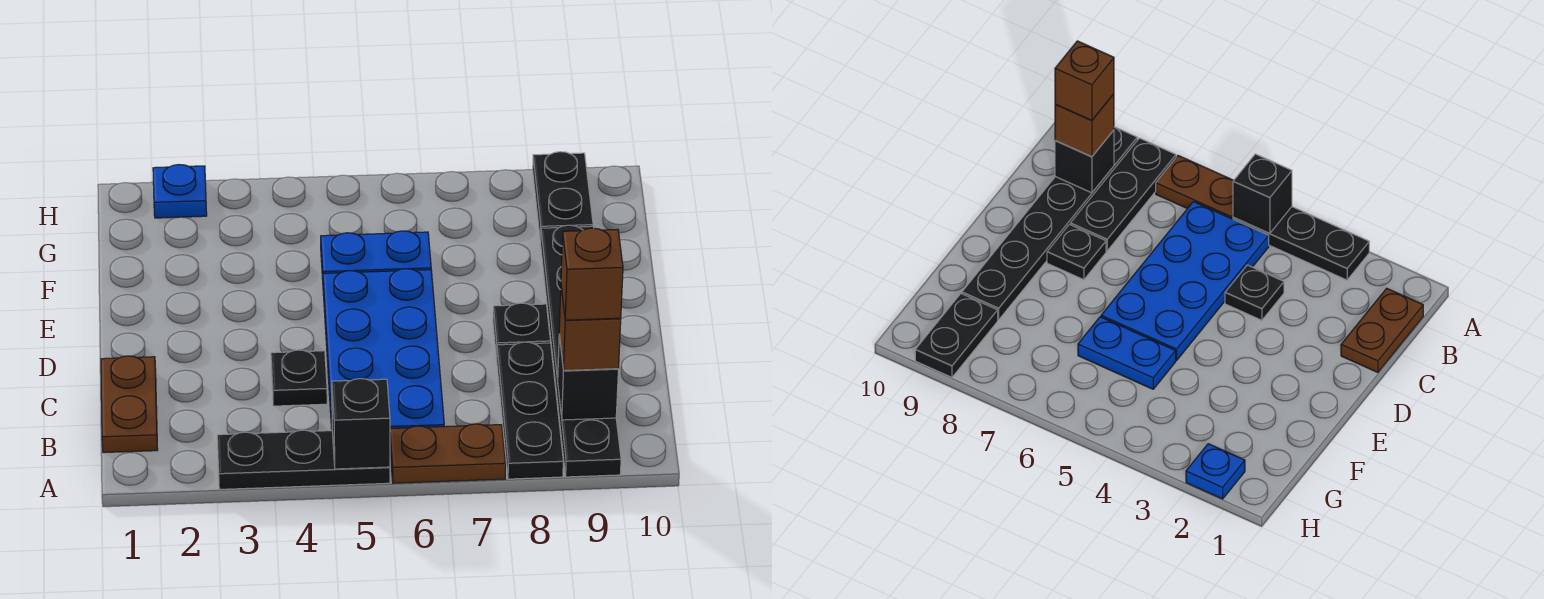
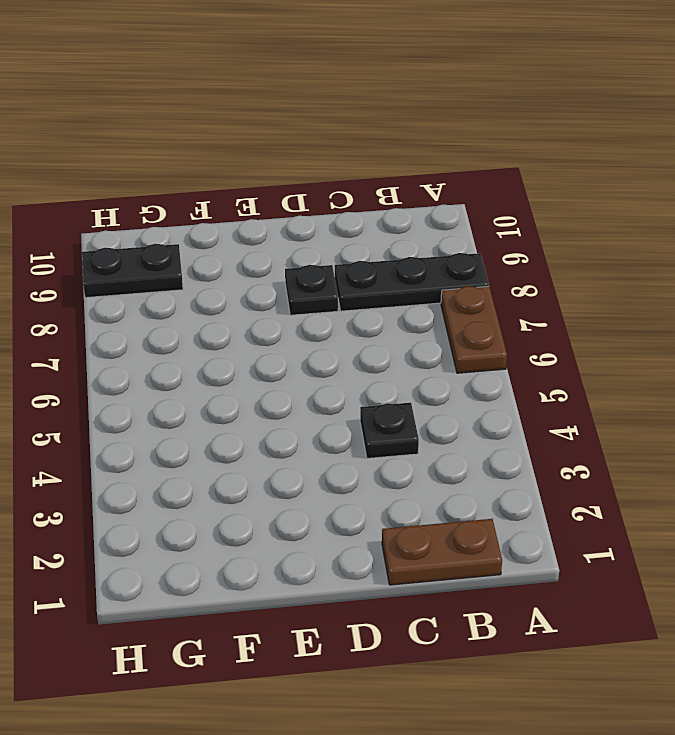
none -> black 1x3 plate [217,430,390,489]
none -> black 1x6 plate [541,225,621,477]
none -> blue 2x4 plate [323,269,444,429]

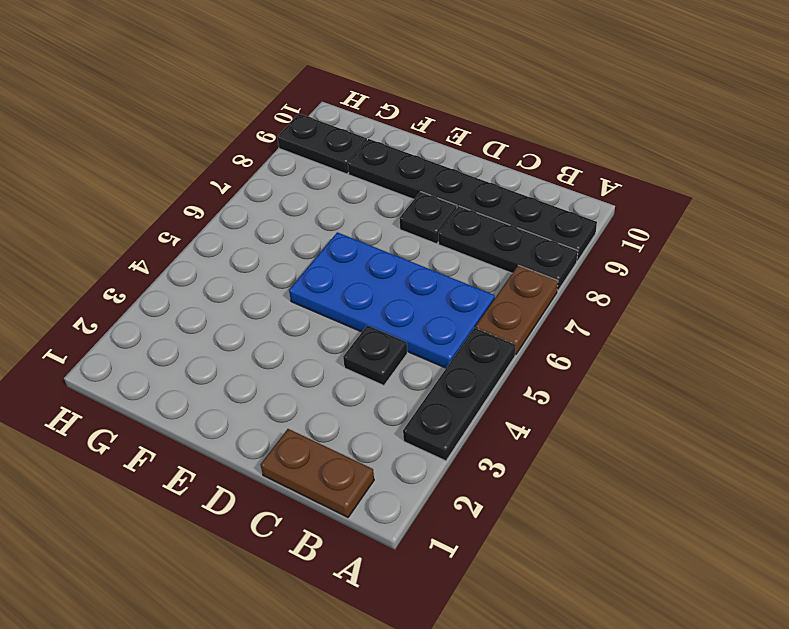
none -> blue 1x2 plate [321,231,431,279]
none -> blue 1x1 plate [153,165,207,218]
none -> black 1x1 brick [332,379,390,469]

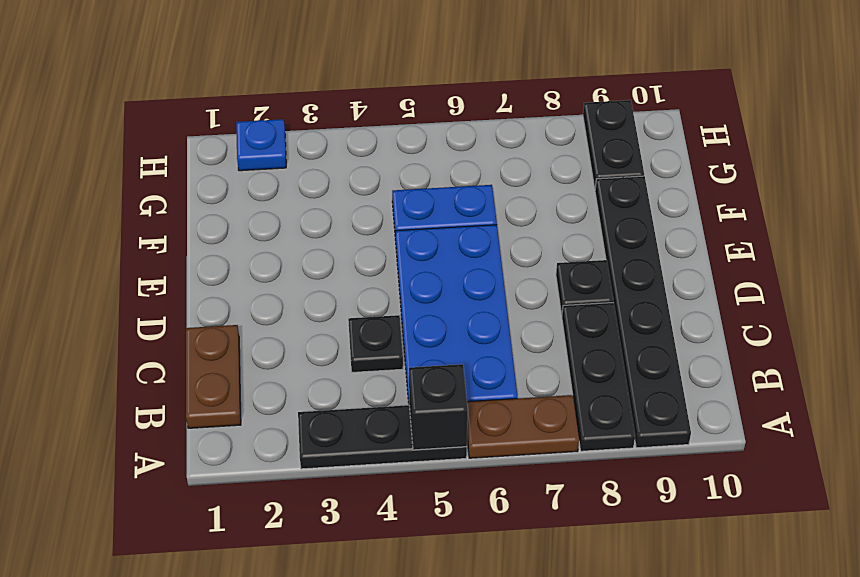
none -> black 1x1 brick [558,335,618,420]
none -> brown 1x1 brick [559,287,621,371]
none -> brown 1x1 brick [561,228,623,320]

